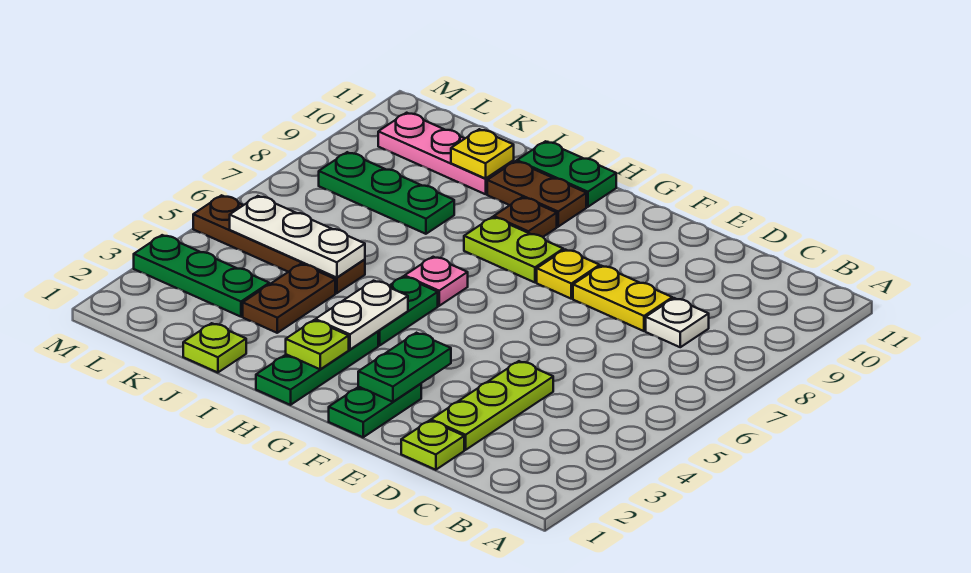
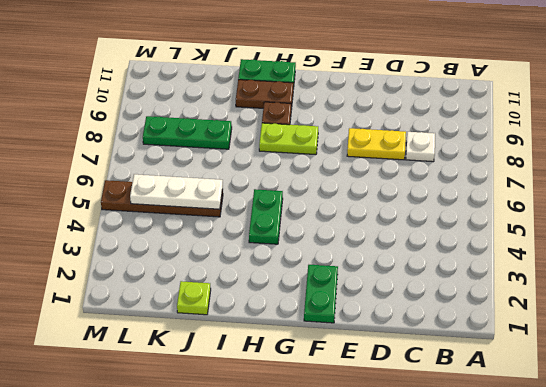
none -> lime 1x1 plate [401,420,464,470]
none -> lime 1x3 plate [431,361,553,450]
none -> yellow 1x1 plate [537,250,600,299]

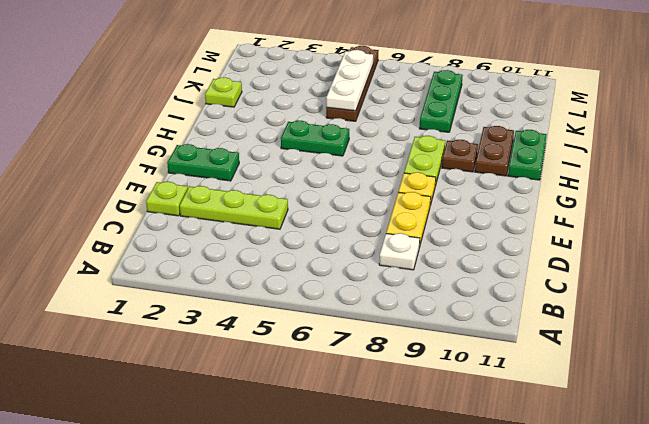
none -> green 1x3 plate [256,331,378,405]
none -> pink 1x1 plate [405,257,468,306]
none -> brown 1x2 plate [243,264,335,333]

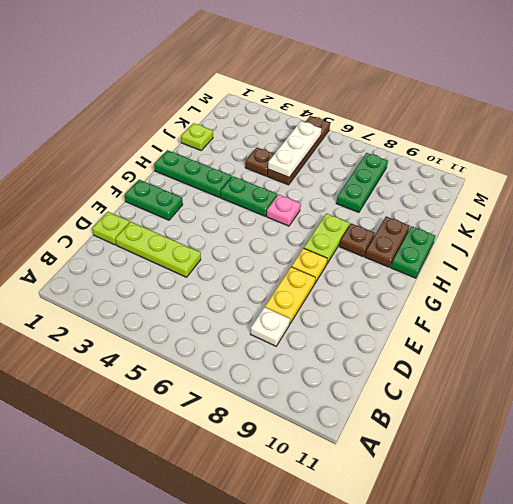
brown 1x1 plate [245,148,274,176] -> brown 1x2 plate [243,264,335,333]
none -> pink 1x3 plate [378,113,514,194]
none -> green 1x3 plate [134,235,269,317]
none -> green 1x2 plate [358,333,451,402]

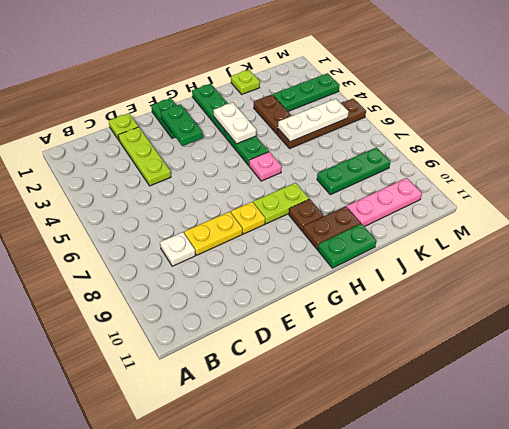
none -> lime 1x1 plate [286,320,349,369]
none -> yellow 1x1 plate [451,129,514,179]

